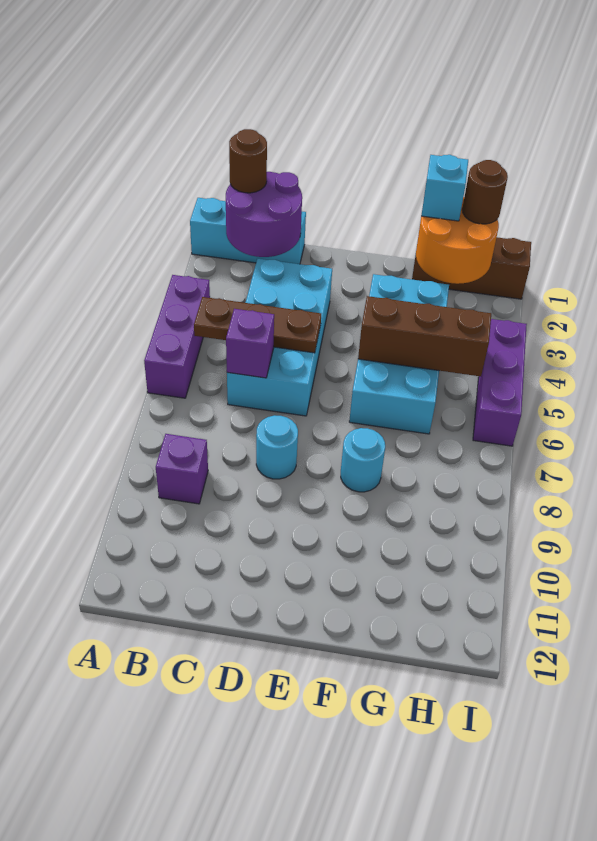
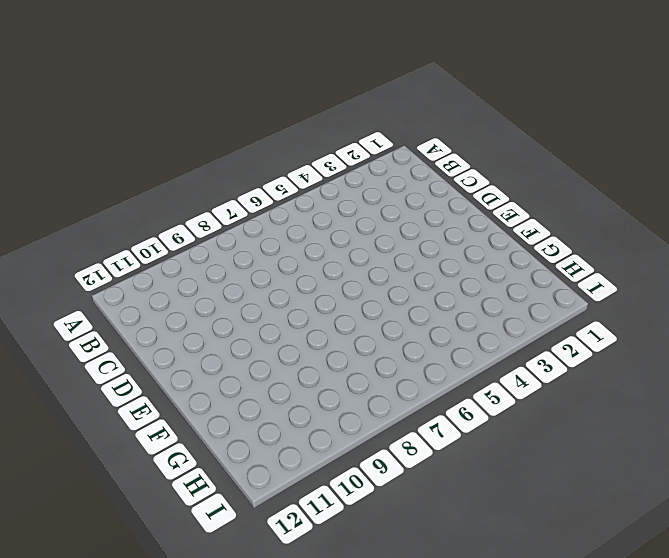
none -> cyan 1x3 brick [190,198,306,264]
none -> purple 1x3 brick [144,275,210,398]
none -> purple 1x1 brick [156,434,208,504]

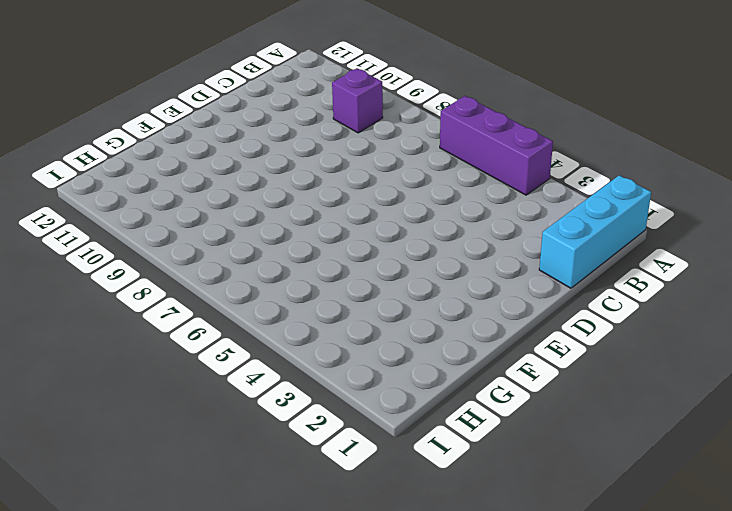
none -> cyan 2x4 brick [227,259,332,416]
none -> cyan 1x1 round brick [256,415,298,479]
none -> cyan 2x4 brick [349,274,449,434]

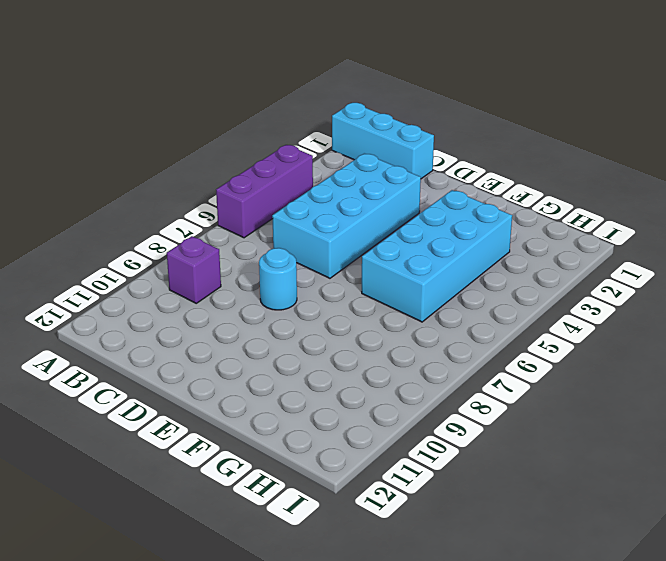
none -> cyan 1x1 round brick [341,428,385,492]
none -> brown 1x3 brick [412,237,531,299]
none -> purple 1x3 brick [473,319,527,446]

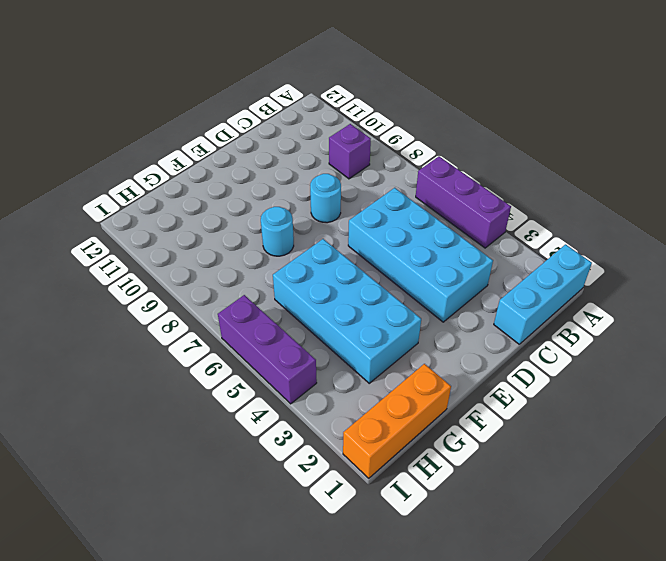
orange 1x3 brick [343,364,451,478] -> brown 1x3 brick [412,237,531,299]
none -> purple 2x2 round brick [226,172,302,257]
none -> brown 1x3 plate [194,297,321,353]
none -> purple 1x1 brick [226,309,274,378]

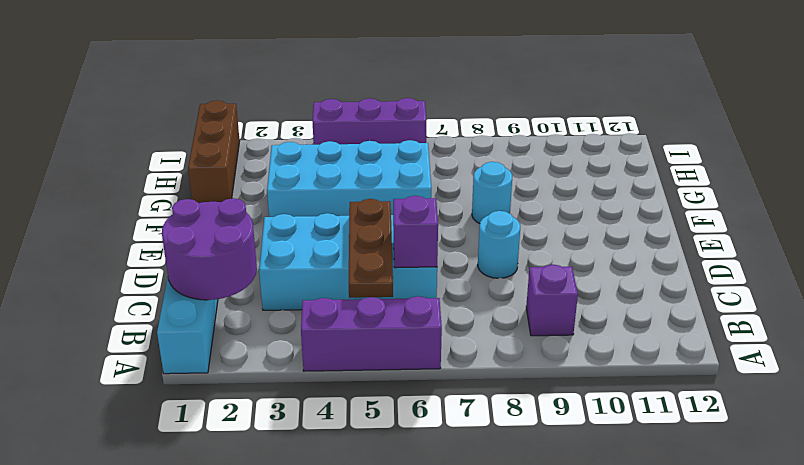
none -> brown 1x3 brick [358,296,491,376]
none -> orange 2x2 round brick [416,197,499,284]
none -> brown 1x1 round brick [229,129,267,193]

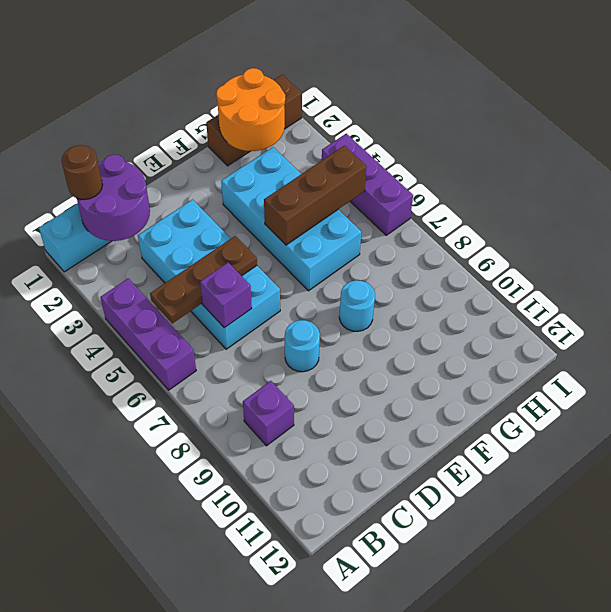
none -> cyan 1x1 brick [421,155,468,221]
none -> brown 1x1 round brick [462,160,508,224]

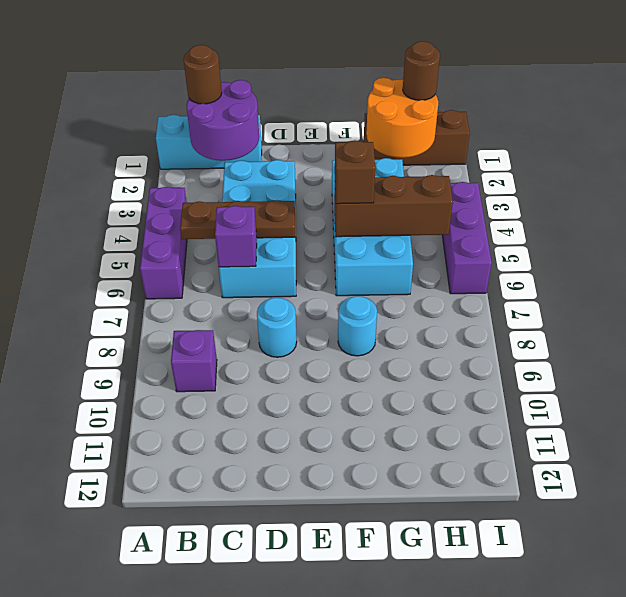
brown 1x1 brick [335,140,375,204] -> none
none -> cyan 1x1 brick [421,155,468,221]

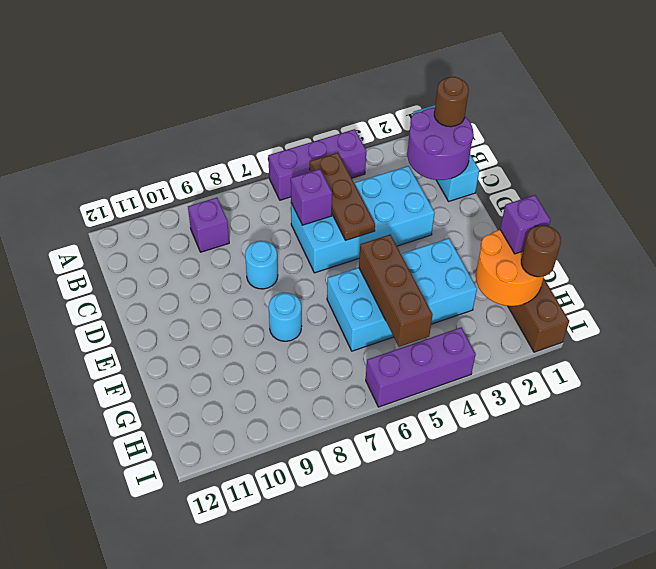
purple 1x1 brick [500,195,550,254] -> cyan 1x1 brick [421,155,468,221]

